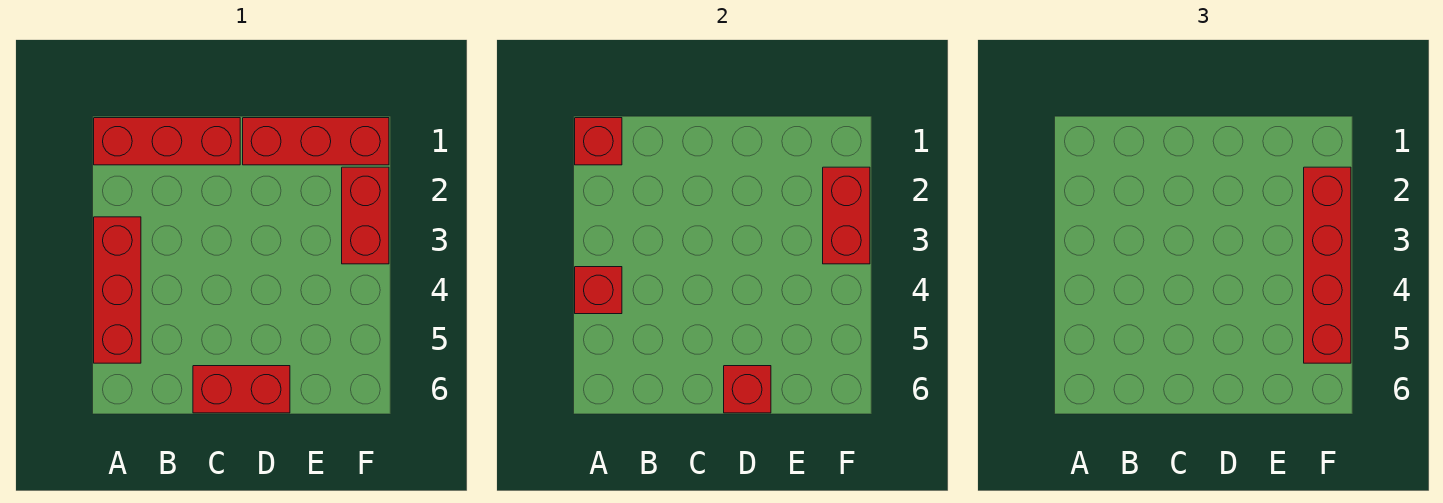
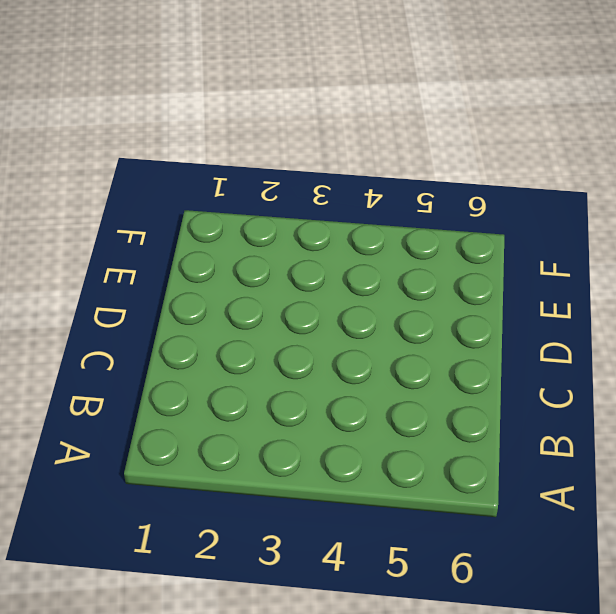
none -> red 1x3 brick [94,118,240,165]
none -> red 1x3 brick [94,217,141,363]

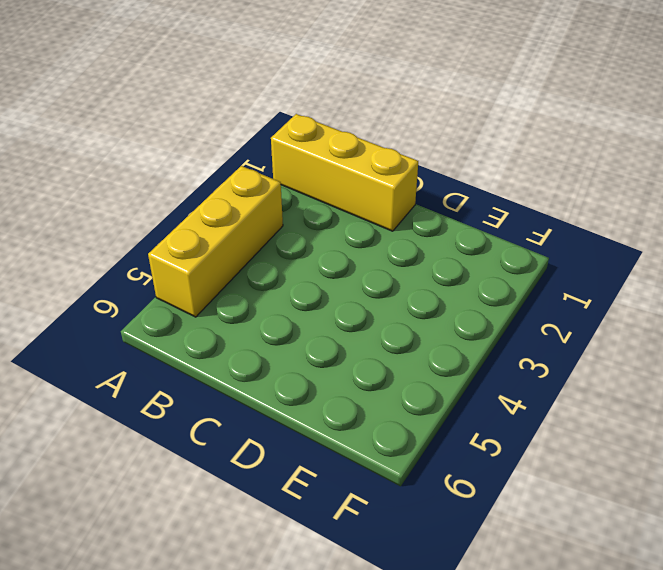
yellow 1x3 brick [271,114,418,231] -> red 1x3 brick [94,118,240,165]
yellow 1x3 brick [148,166,283,317] -> red 1x3 brick [94,217,141,363]
none -> red 1x2 brick [193,366,290,413]
none -> red 1x3 brick [243,118,389,165]

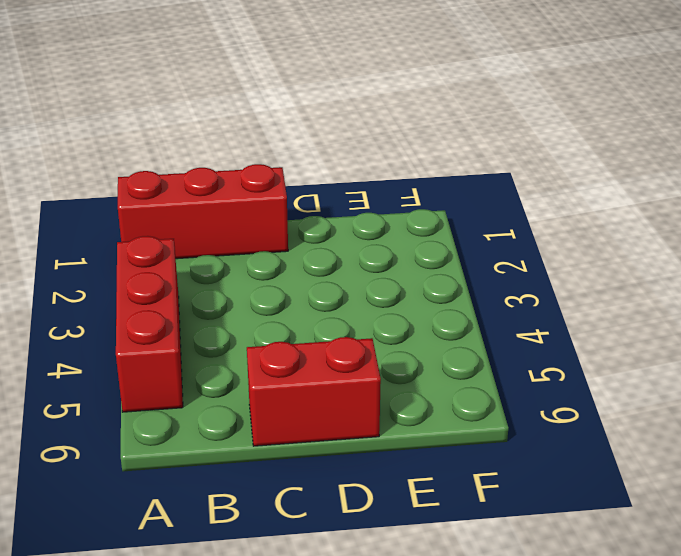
none -> red 1x3 brick [243,118,389,165]
none -> red 1x2 brick [342,167,389,264]

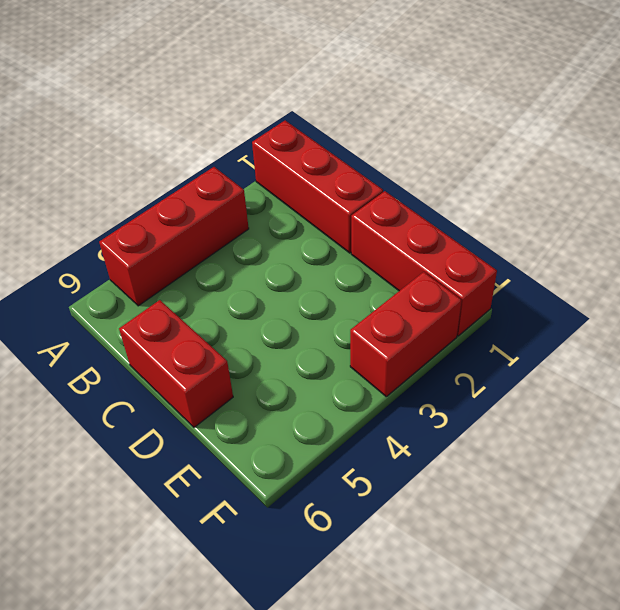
none -> red 1x1 brick [575,118,622,165]
none -> red 1x1 brick [575,267,622,314]

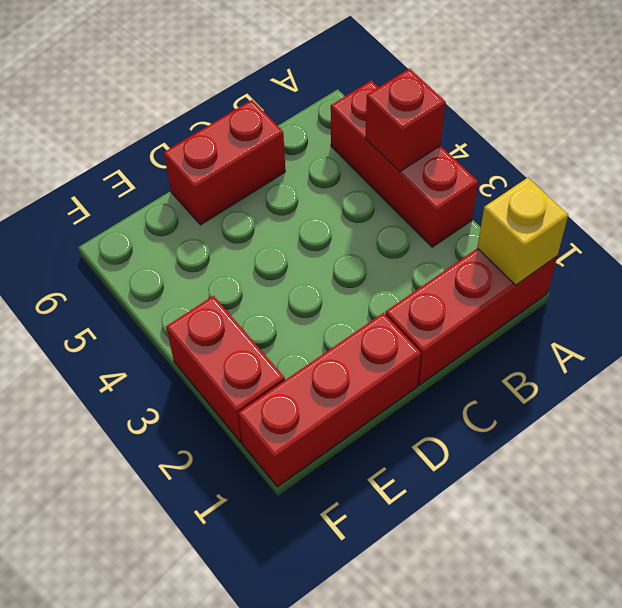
yellow 1x1 brick [477,178,568,285] -> red 1x1 brick [575,118,622,165]
none -> red 1x1 brick [724,366,771,413]
none -> red 1x2 brick [823,167,870,264]

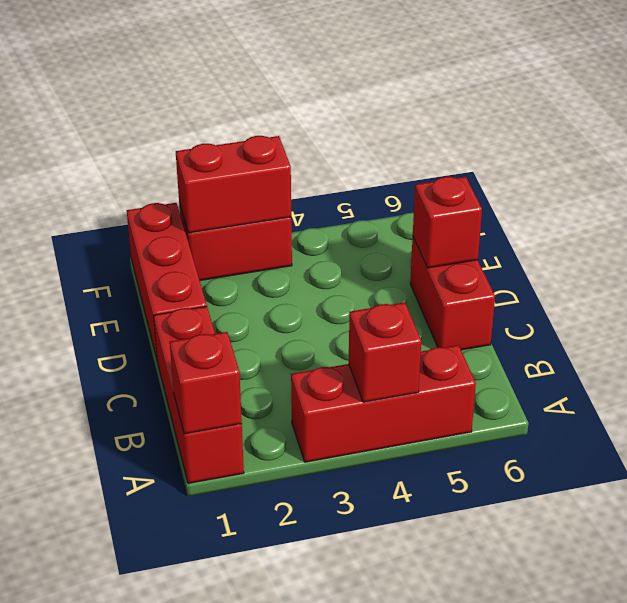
none -> red 1x4 brick [1304,167,1351,363]

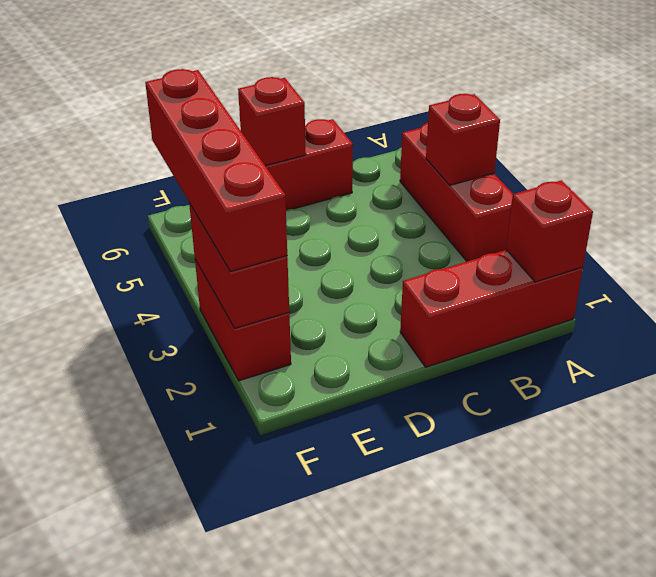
none -> red 1x3 brick [243,118,389,165]

